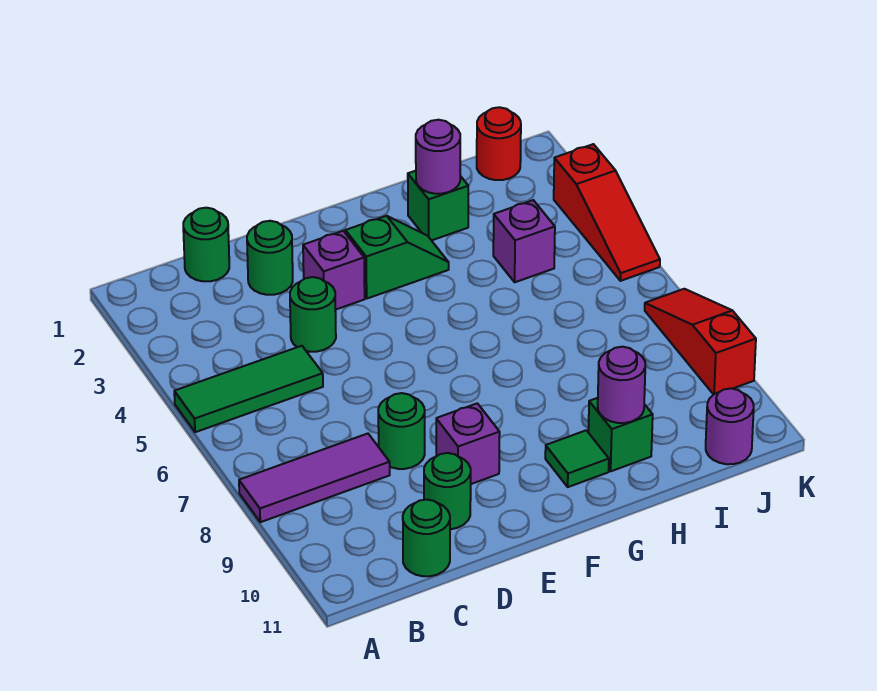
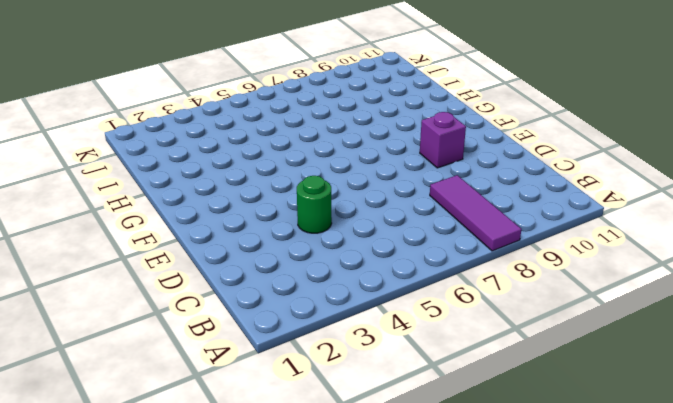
none -> green 1x3 tile [174,346,323,432]
none -> green 1x1 round brick [183,208,229,281]
none -> green 1x1 round brick [403,500,450,576]

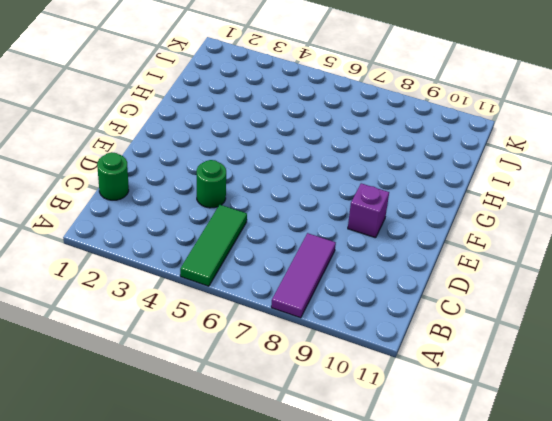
none -> green 1x1 round brick [403,500,450,576]
none -> green 1x1 round brick [247,221,293,295]
none -> green 1x1 round brick [378,393,425,469]

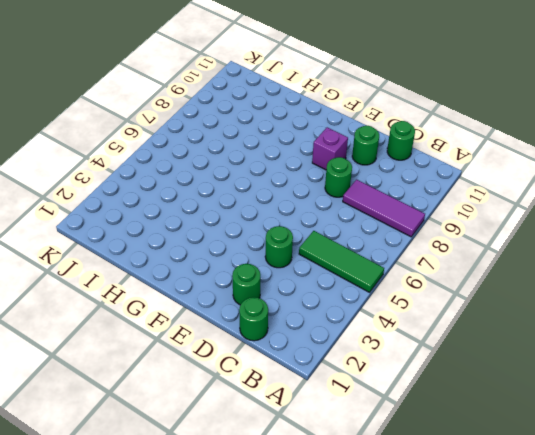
none -> purple 1x1 brick [303,231,365,310]
none -> green 1x2 slope [345,216,449,298]
none -> green 1x1 tile [545,430,609,487]

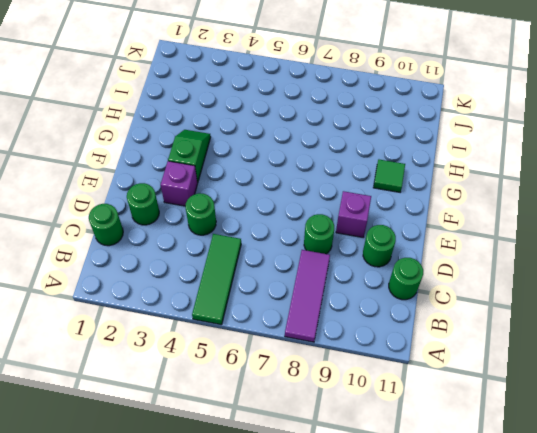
none -> green 1x1 brick [408,171,468,240]
none -> green 1x1 brick [588,398,653,471]
none -> purple 1x1 brick [493,200,555,282]

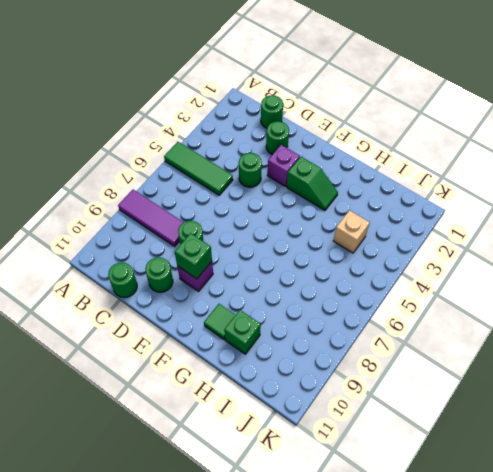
green 1x1 brick [175,233,212,279] -> green 1x1 brick moved to [408,171,468,240]
tan 1x1 brick [333,210,370,253] -> purple 1x1 brick [493,200,555,282]
none -> red 1x1 round brick [477,107,521,180]
none -> purple 1x1 round brick [706,388,754,464]
none -> red 1x3 slope [554,144,660,281]

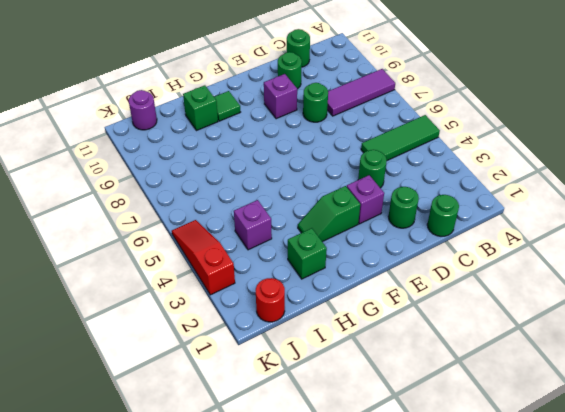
none -> red 1x3 slope [645,289,756,395]
none -> purple 1x1 round brick [416,120,460,194]
none -> purple 1x1 round brick [598,347,645,423]

